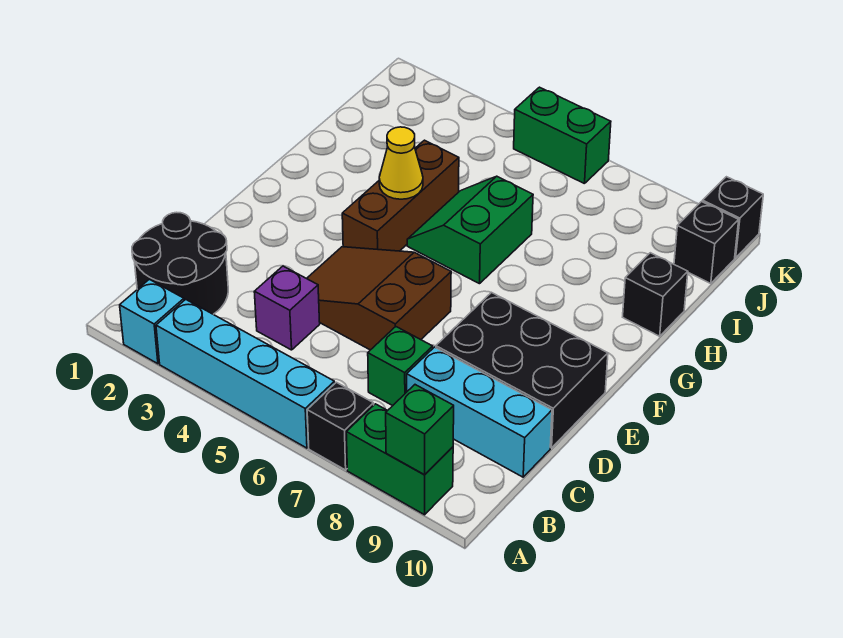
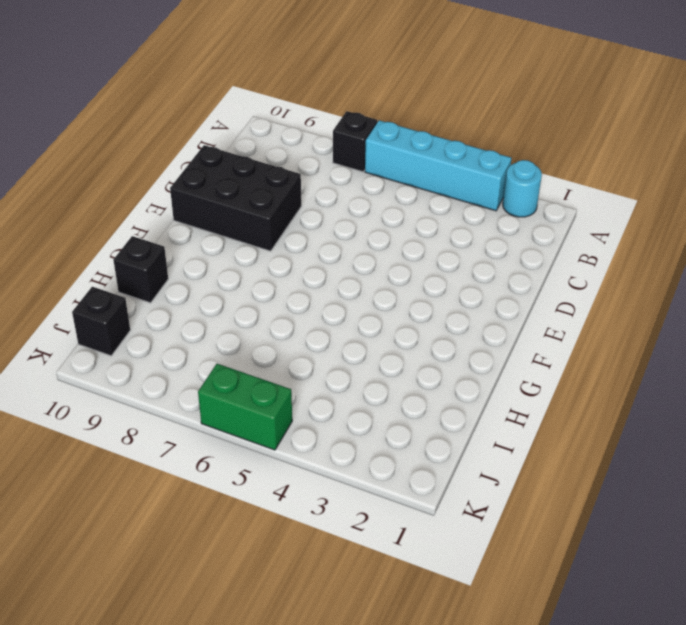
cyan 1x1 round brick [503,160,542,217] -> cyan 1x1 brick [120,279,184,364]
none -> green 1x2 brick [346,404,453,515]
none -> black 2x2 round brick [132,212,228,314]
none -> purple 1x1 brick [254,266,320,350]

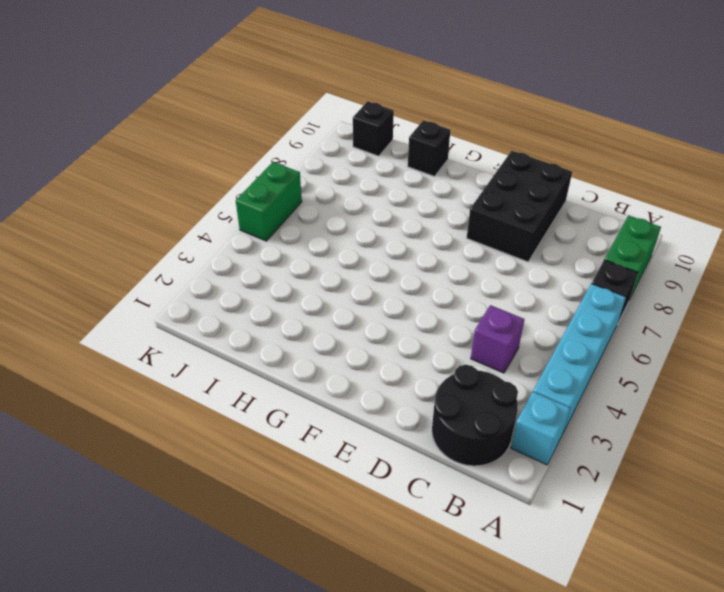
none -> green 1x1 brick [368,327,433,406]
none -> cyan 1x3 brick [407,347,552,477]
none -> brown 2x3 slope [307,247,451,350]

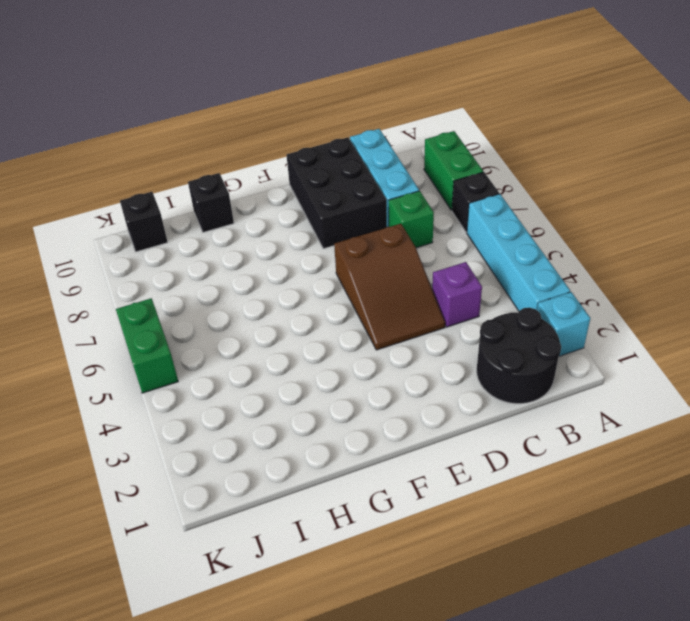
none -> brown 1x3 brick [342,140,459,251]
none -> green 2x2 slope [407,176,533,284]
none -> black 1x1 brick [703,177,763,258]

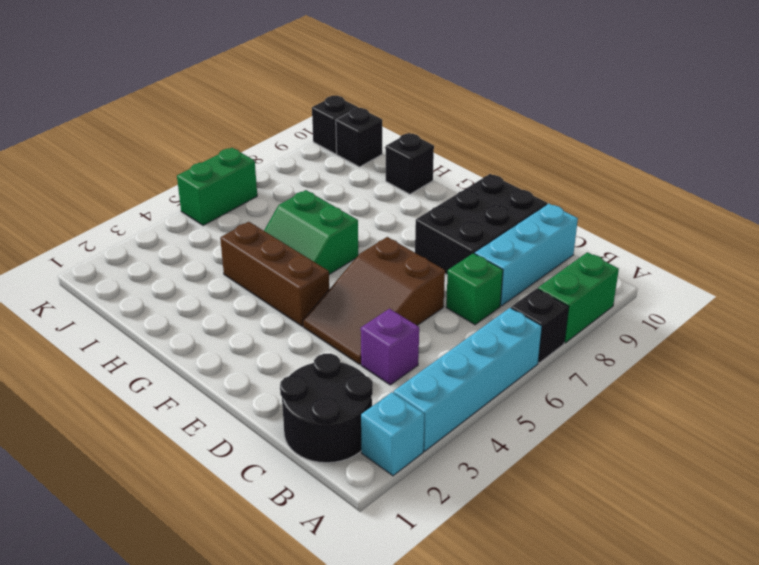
none -> green 1x1 brick [386,385,454,475]
none -> yellow 1x1 cone [379,127,423,199]

